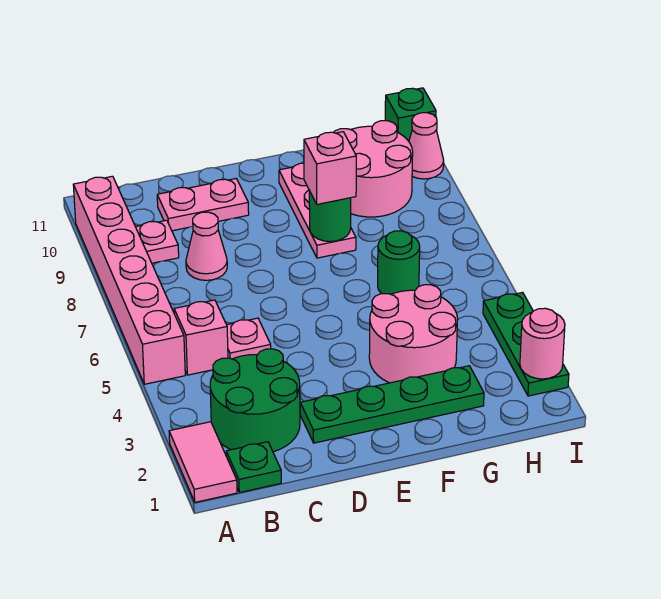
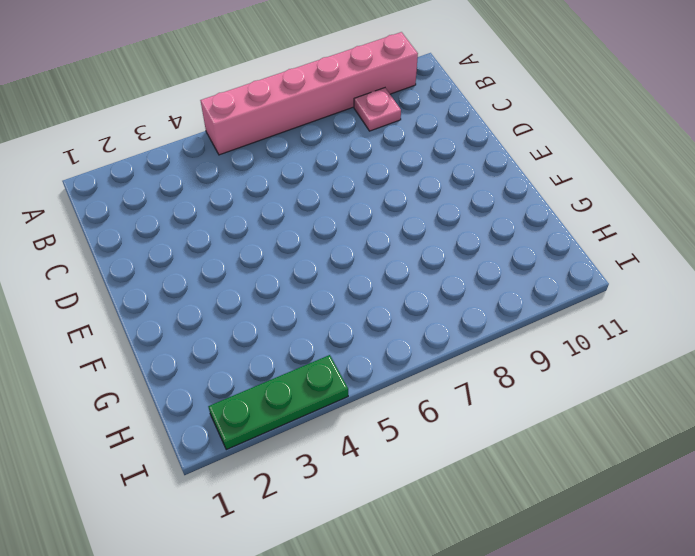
none -> pink 1x2 tile [169,422,237,502]
none -> green 1x1 plate [226,442,281,493]
none -> green 2x2 round brick [210,349,300,452]

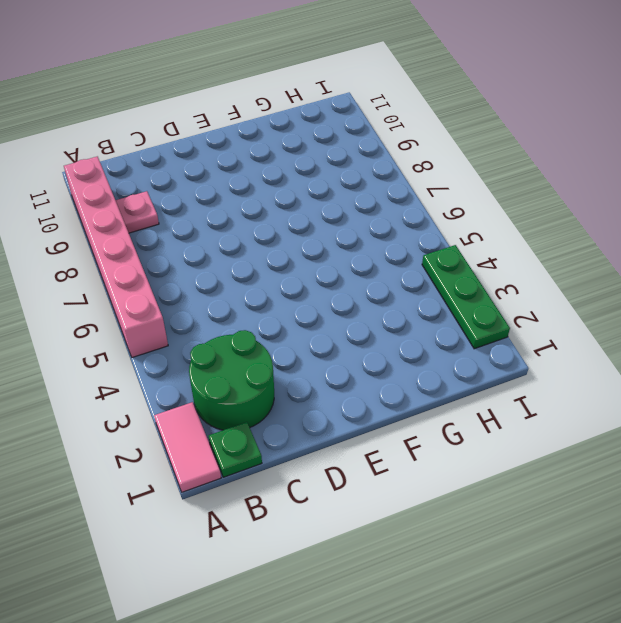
none -> pink 1x1 brick [174,300,228,375]
none -> pink 1x1 plate [227,318,271,359]
none -> pink 1x1 cone [186,212,227,280]

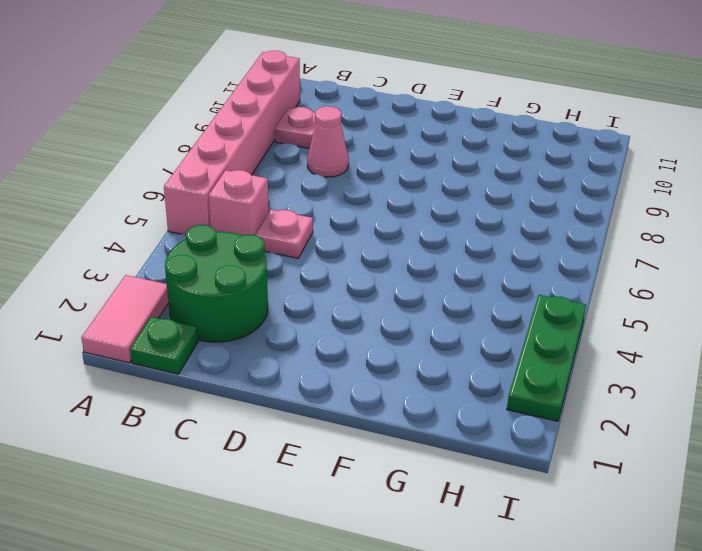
none -> pink 1x2 plate [157,179,249,231]
none -> green 1x4 plate [300,366,484,443]
none -> pink 2x2 round brick [369,285,458,383]

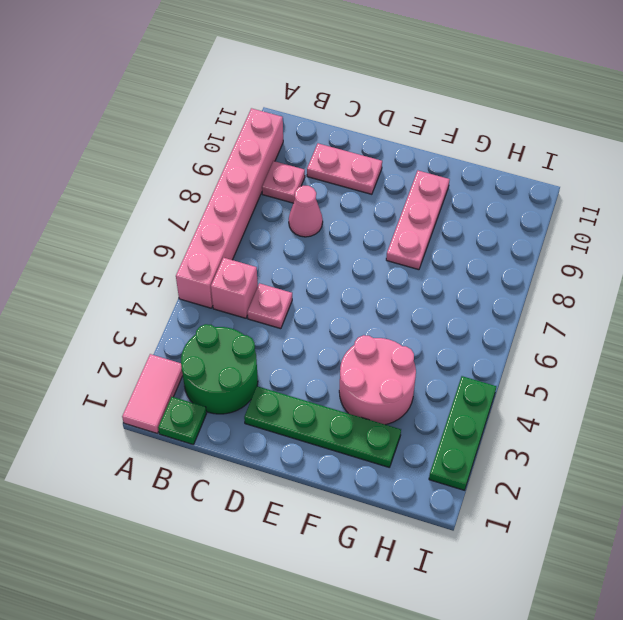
none -> green 1x1 round brick [378,231,420,294]
none -> pink 2x2 round brick [334,121,413,217]
none -> pink 1x1 cone [409,113,444,179]

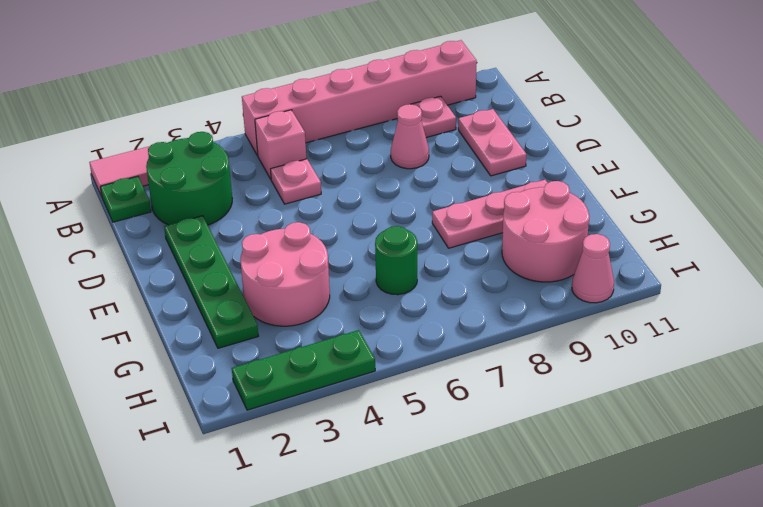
none -> green 1x1 brick [385,88,436,141]
none -> green 1x1 round brick [309,191,351,242]
none -> pink 1x1 round brick [520,308,565,379]

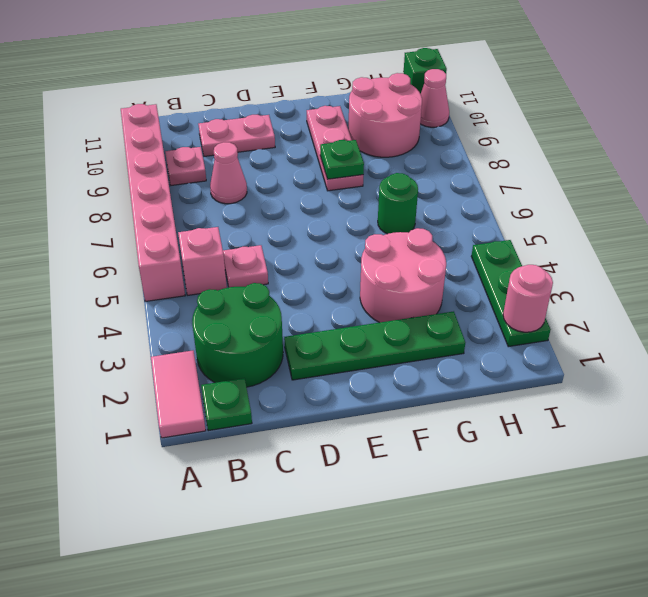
green 1x1 plate [320,140,364,179] -> green 1x1 round brick [309,191,351,242]
none -> pink 1x1 brick [304,132,356,204]

